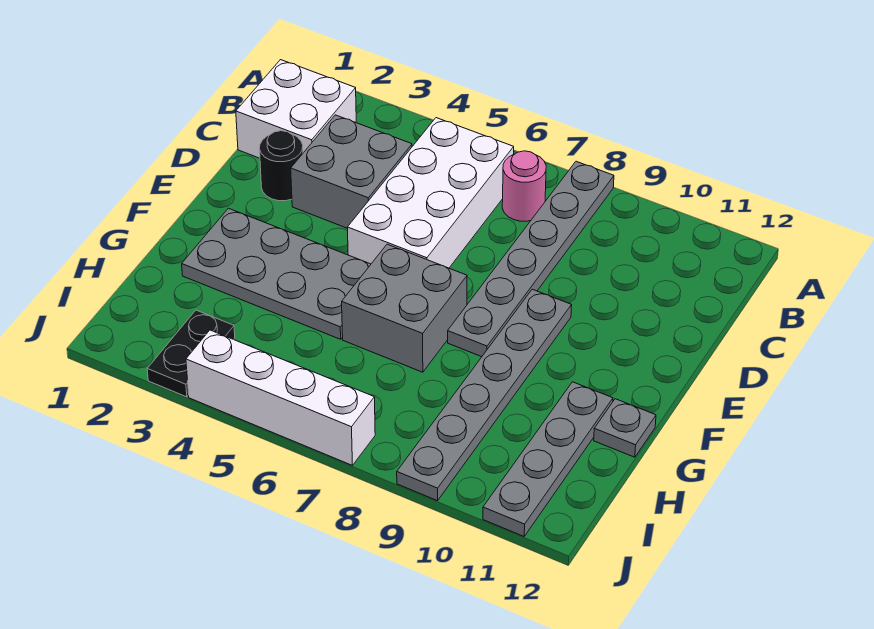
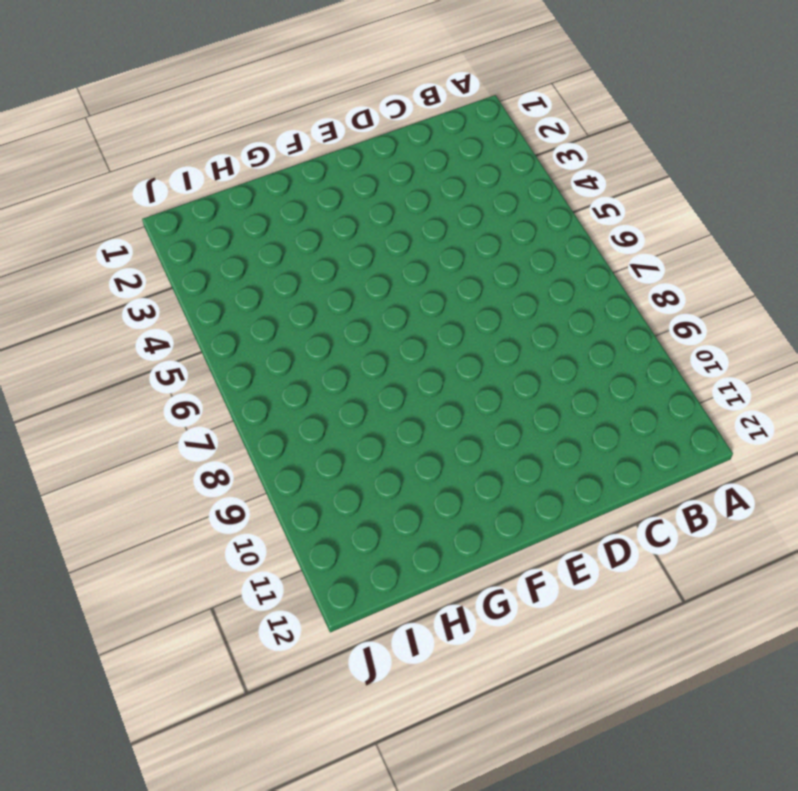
none -> grey 1x6 plate [448,161,614,357]
none -> white 2x2 brick [236,60,356,158]
none -> white 2x4 brick [347,118,514,268]

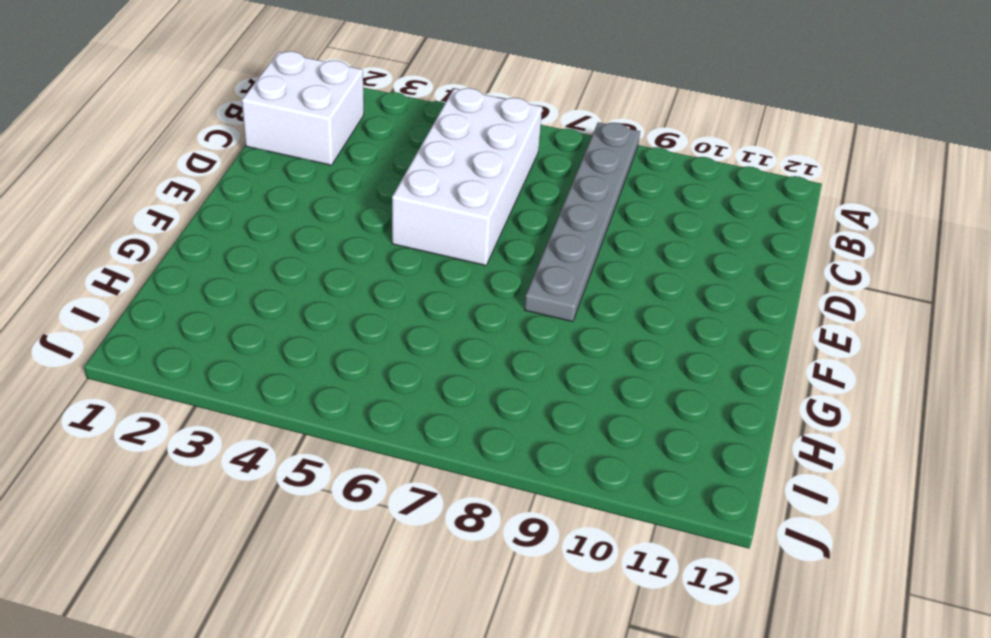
none -> pink 1x1 round brick [502,151,546,221]
none -> grey 2x2 brick [291,115,412,228]
none -> black 1x1 round brick [260,131,303,201]

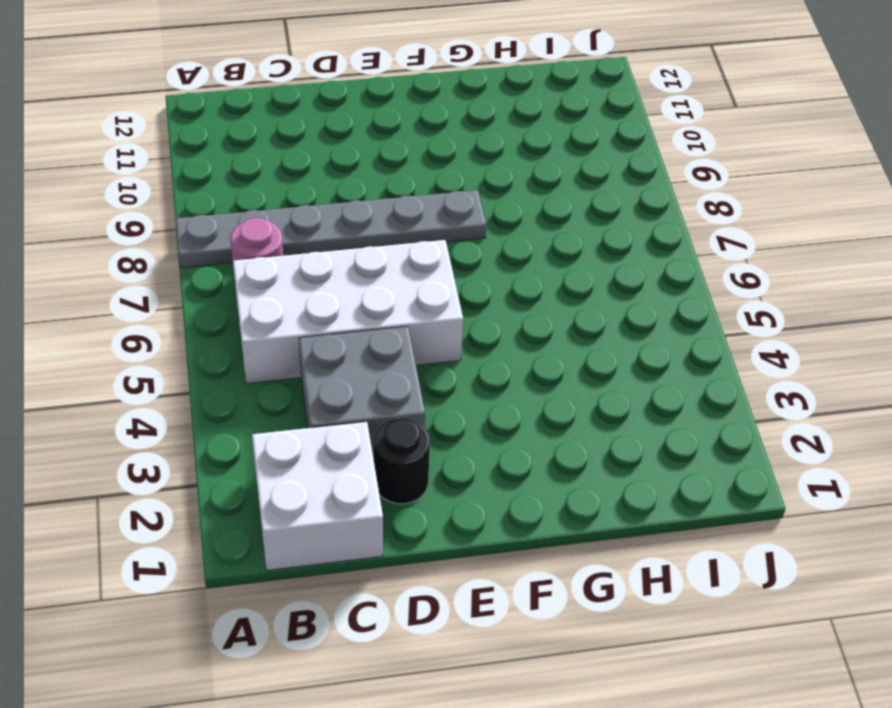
none -> grey 1x6 plate [397,289,572,501]
none -> grey 2x4 plate [182,208,371,339]
none -> grey 2x2 brick [342,244,467,372]

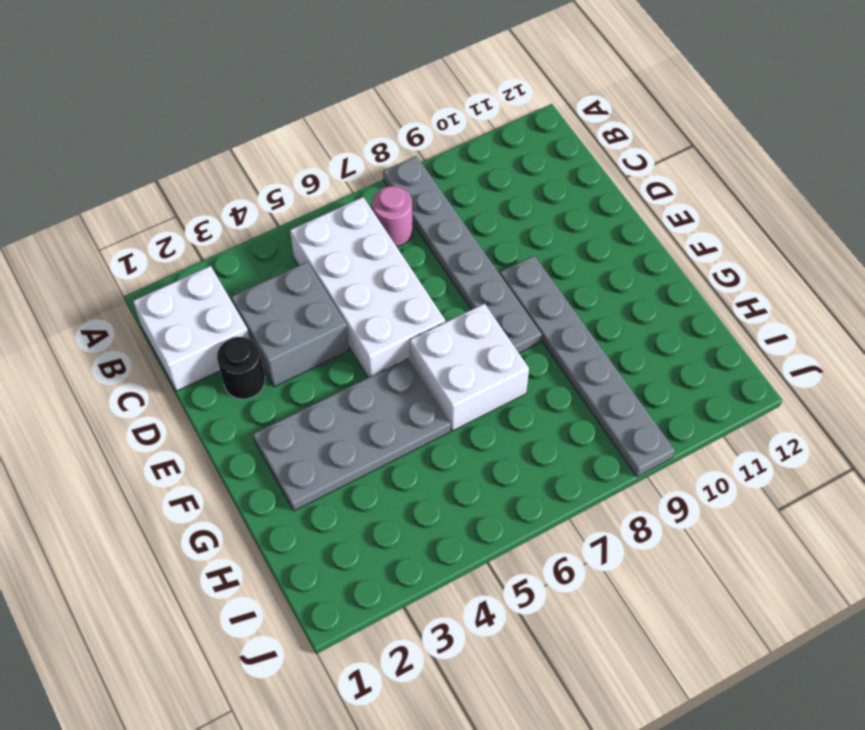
white 2x2 brick [410,304,529,431] -> grey 2x2 brick [342,244,467,372]
none -> grey 1x4 plate [483,382,613,536]
none -> grey 1x1 plate [594,399,656,457]
none -> black 1x2 plate [147,310,235,397]

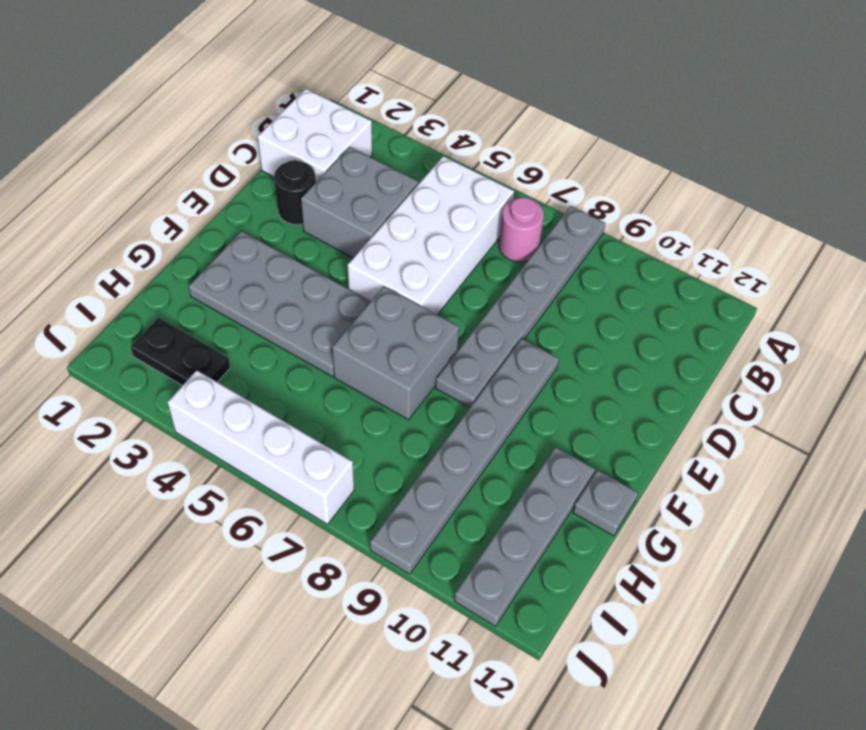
black 1x2 plate [131,318,230,386] -> black 1x2 plate turned to [147,310,235,397]

